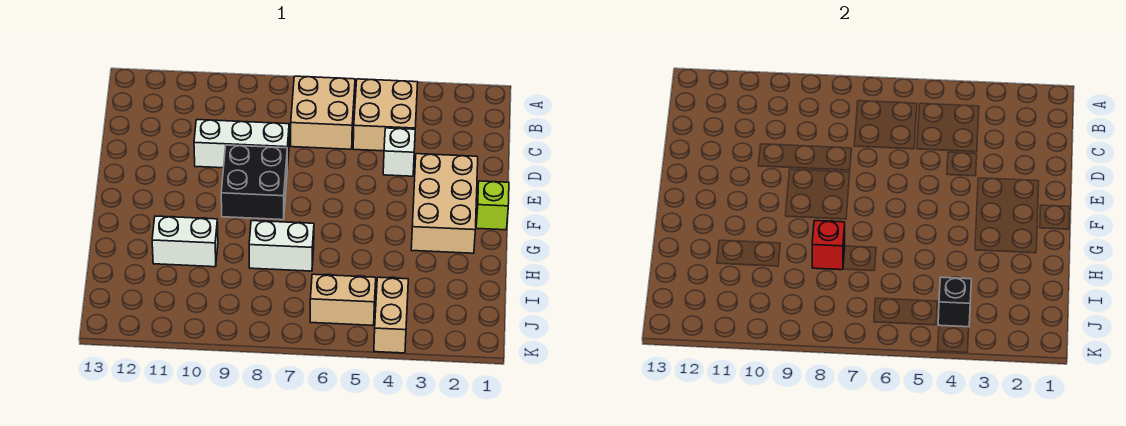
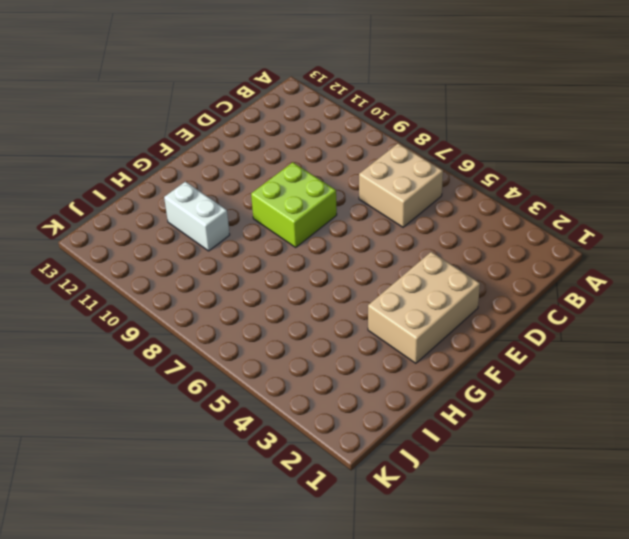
lime 2x2 brick [251,162,337,247] -> black 2x2 brick [221,145,287,220]
none -> tan 2x2 brick [353,79,418,151]
none -> white 1x1 brick [383,128,415,176]
none -> white 1x3 brick [194,120,289,169]

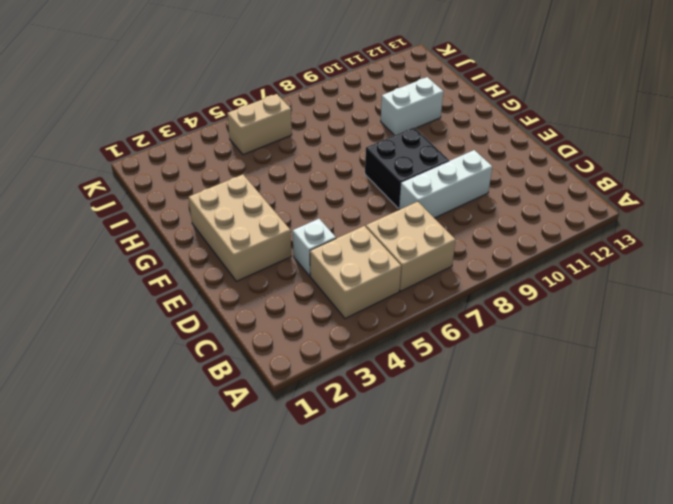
none -> lime 1x1 brick [476,181,509,230]
none -> white 1x2 brick [249,221,314,271]
none -> tan 1x2 brick [374,277,408,353]

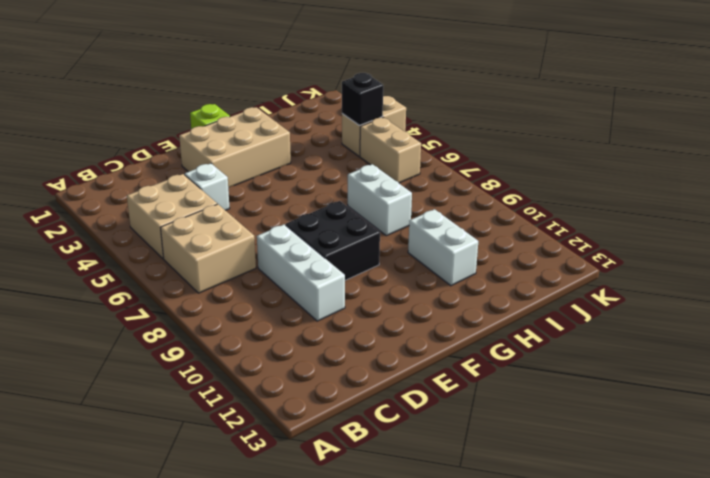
none -> red 1x1 brick [812,221,845,270]

